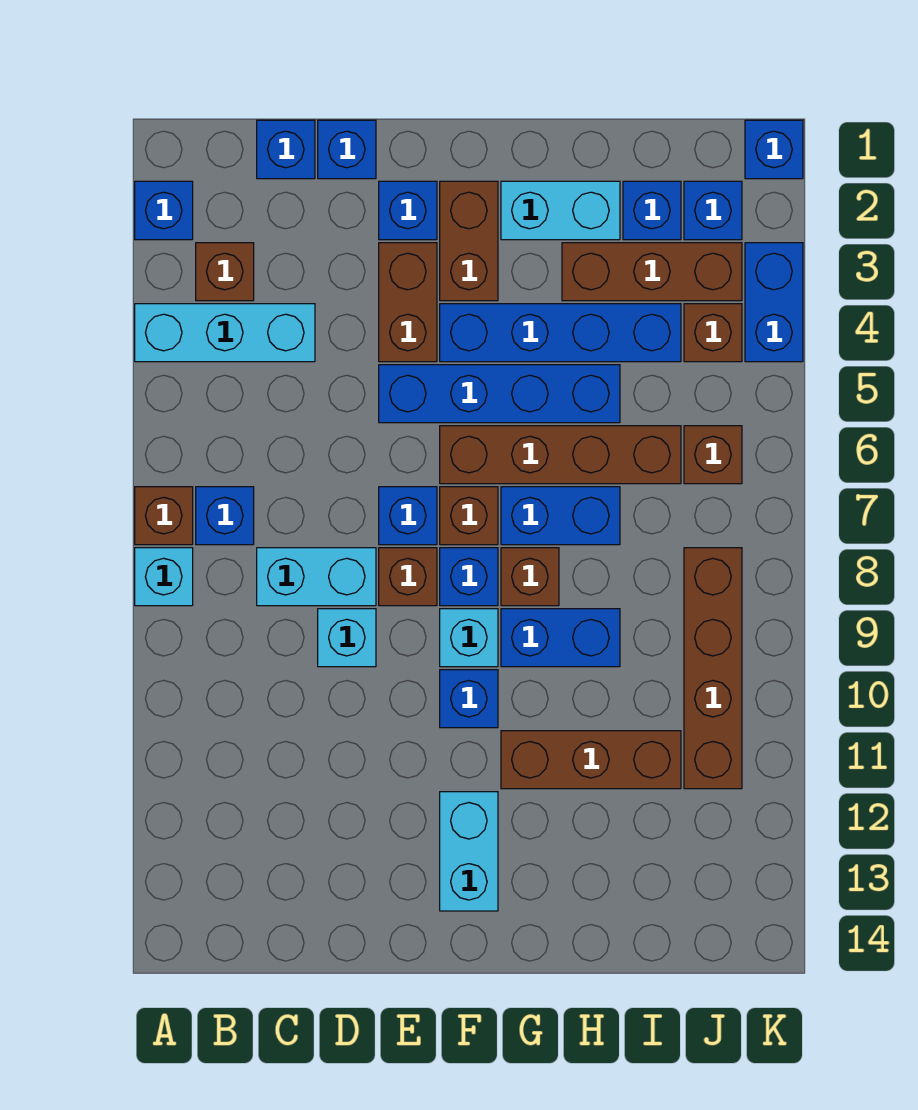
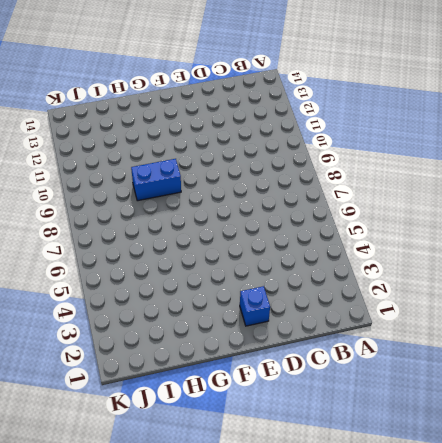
none -> blue 1x1 brick [135,181,193,240]
none -> cyan 1x3 brick [135,304,315,362]
none -> brown 1x1 brick [135,487,193,545]
none -> cyan 1x1 brick [135,548,193,606]

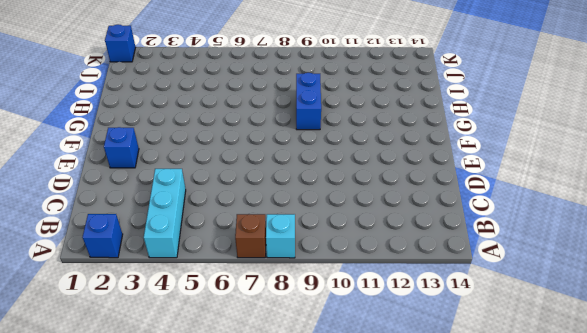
none -> brown 1x1 brick [196,243,254,301]
none -> blue 1x1 brick [196,487,254,545]
none -> blue 1x1 brick [257,120,315,179]
none -> cyan 1x2 brick [257,548,376,606]

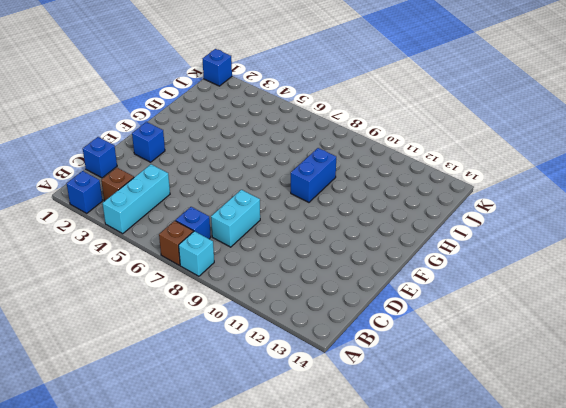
none -> blue 1x1 brick [318,120,376,179]
none -> cyan 1x1 brick [318,609,376,667]
none -> brown 1x2 brick [379,243,437,362]
none -> blue 1x4 brick [379,365,620,423]

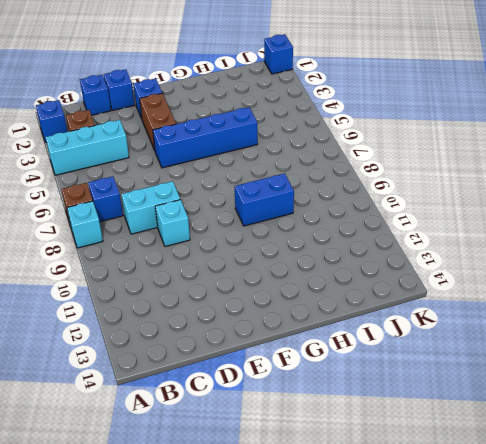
none -> blue 1x1 brick [379,487,437,545]
none -> brown 1x1 brick [379,548,437,606]
none -> brown 1x2 brick [440,181,498,301]
none -> blue 1x4 brick [440,304,681,362]

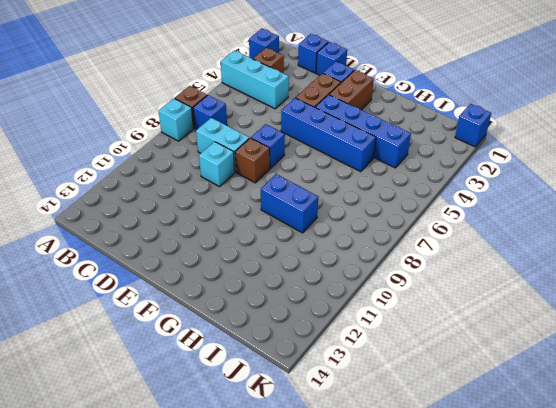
none -> brown 1x4 brick [440,426,681,484]
none -> brown 1x1 brick [440,487,498,545]
none -> blue 1x1 brick [440,548,498,606]
none -> cyan 1x1 brick [440,609,498,667]

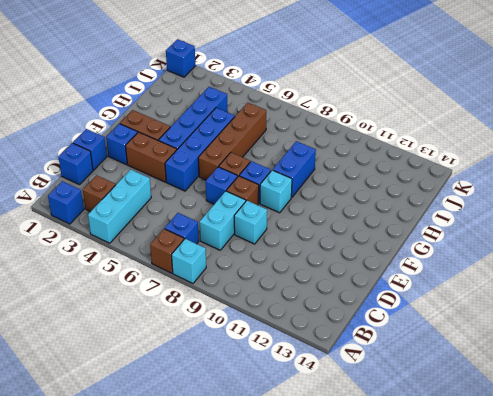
none -> blue 1x1 brick [440,670,498,728]
none -> cyan 1x2 brick [440,792,498,911]
none -> cyan 1x2 brick [501,181,620,240]
none -> blue 1x2 brick [501,487,620,545]

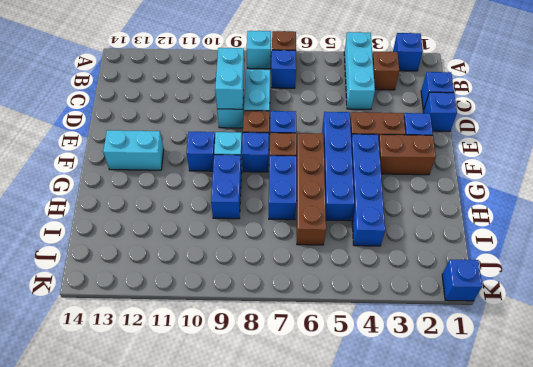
cyan 1x2 brick [215,48,244,109] -> cyan 1x2 brick moved to [501,181,620,240]
none -> brown 1x1 brick [501,548,559,606]
none -> brown 1x3 brick [501,731,681,789]
none -> brown 1x3 brick [562,243,742,301]
none -> blue 1x1 brick [623,181,681,240]

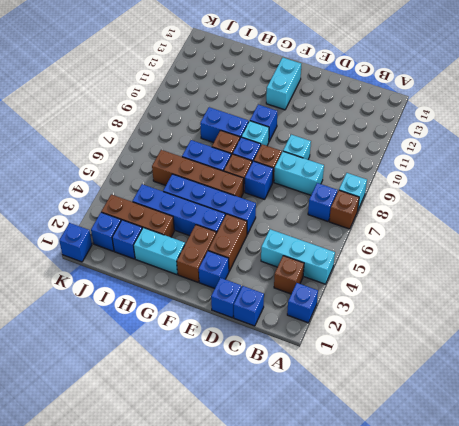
none -> brown 1x3 brick [501,731,681,789]
none -> brown 1x1 brick [684,304,742,362]
none -> brown 1x1 brick [684,426,742,484]
none -> brown 1x4 brick [684,548,742,789]

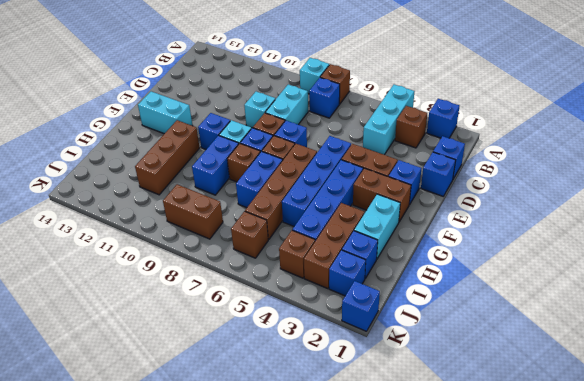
brown 1x2 brick [163,184,223,239] -> brown 1x4 brick [684,548,742,789]
none -> blue 1x2 brick [745,243,803,362]

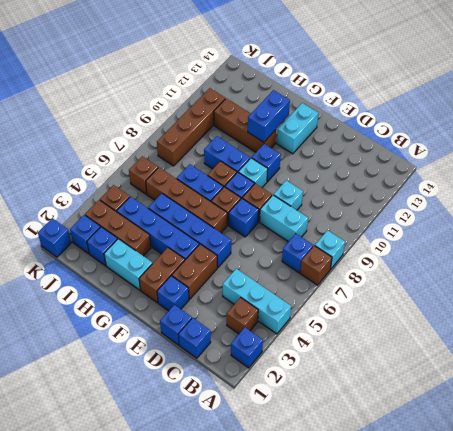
blue 1x2 brick [248,90,290,142] -> blue 1x2 brick moved to [745,243,803,362]

